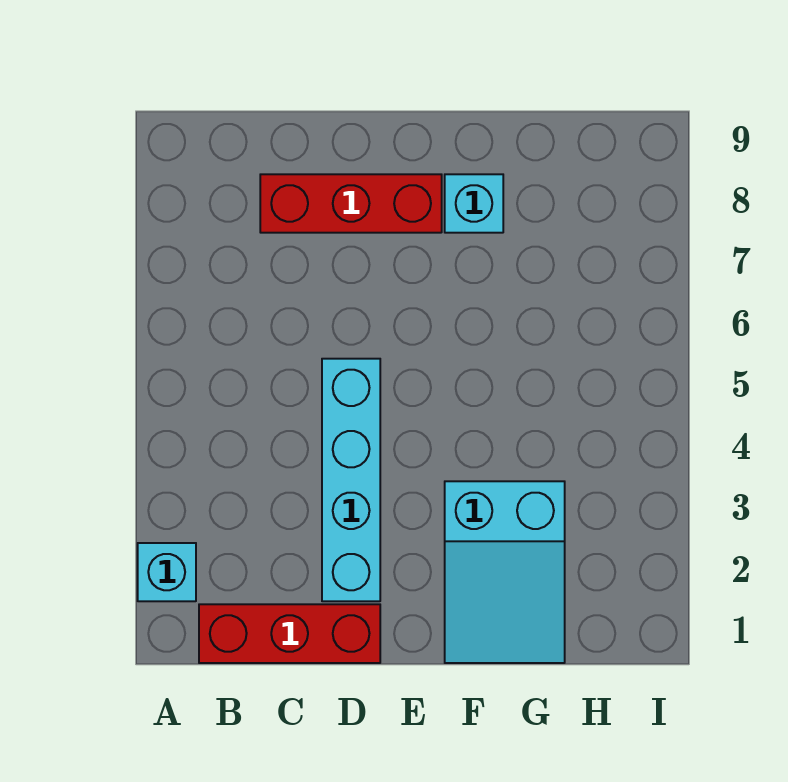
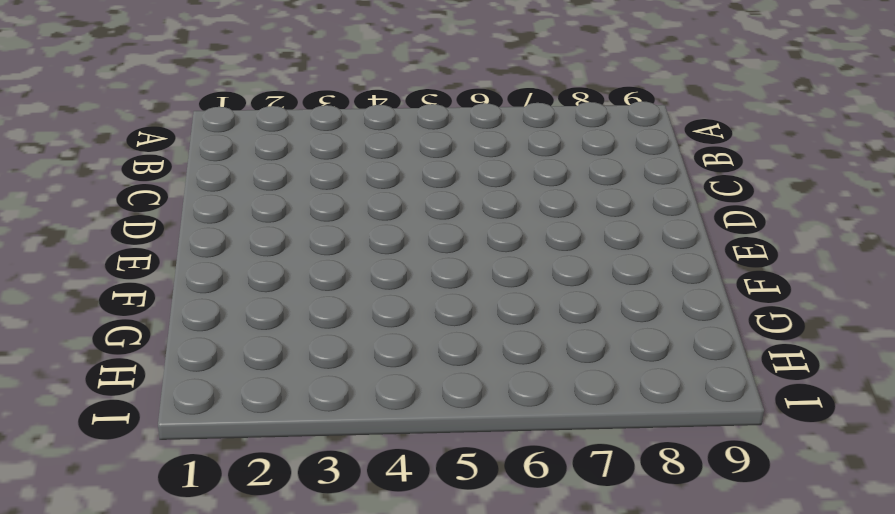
none -> cyan 1x1 brick [138,543,196,601]
none -> red 1x3 brick [199,604,380,663]

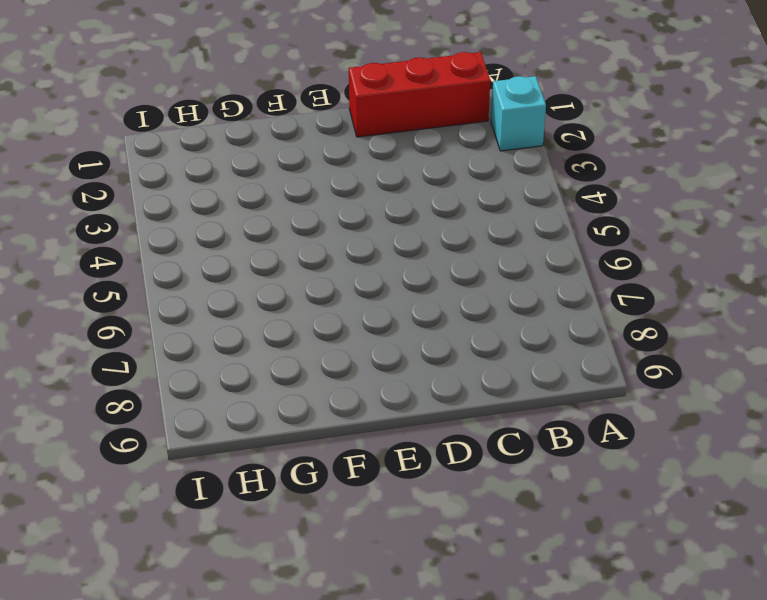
none -> red 1x3 brick [260,174,442,233]
none -> cyan 1x4 brick [322,359,380,601]

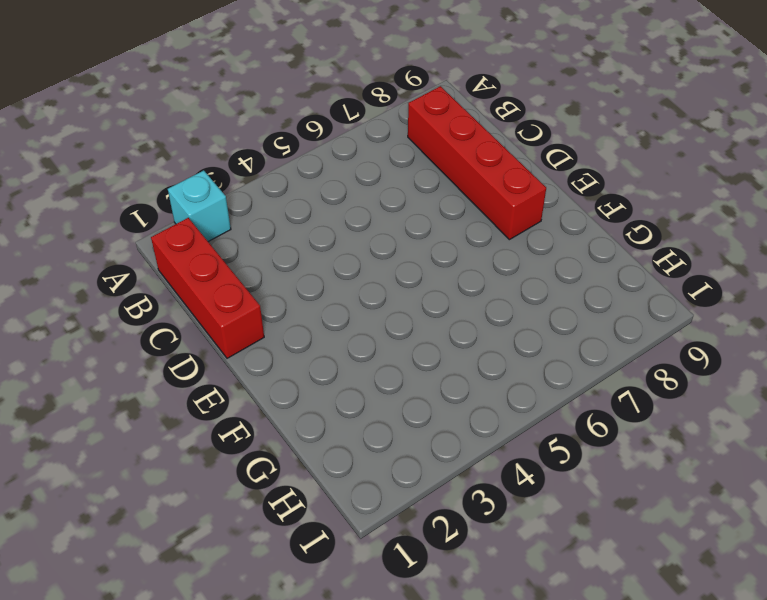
red 1x4 brick [408,86,546,240] -> red 1x3 brick [260,174,442,233]
none -> cyan 1x4 brick [322,359,380,601]
none -> cyan 2x3 slope [445,481,565,663]

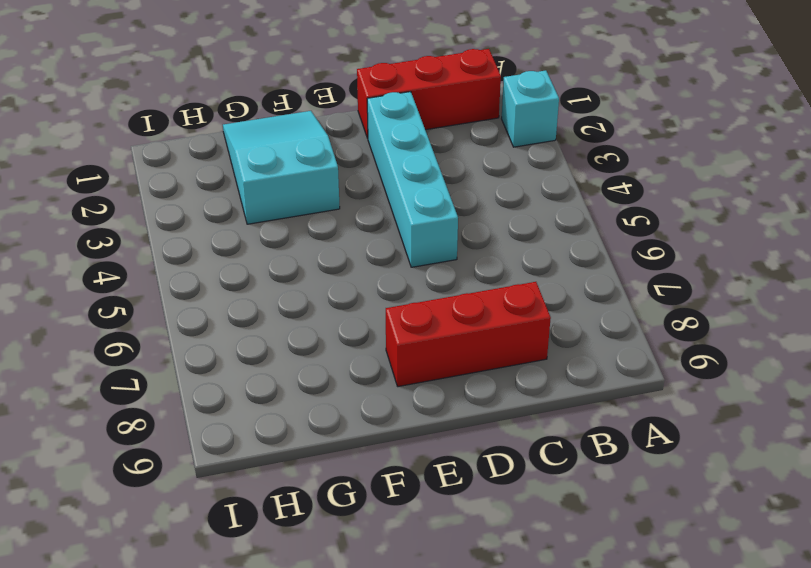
none -> cyan 1x1 brick [445,174,503,233]

